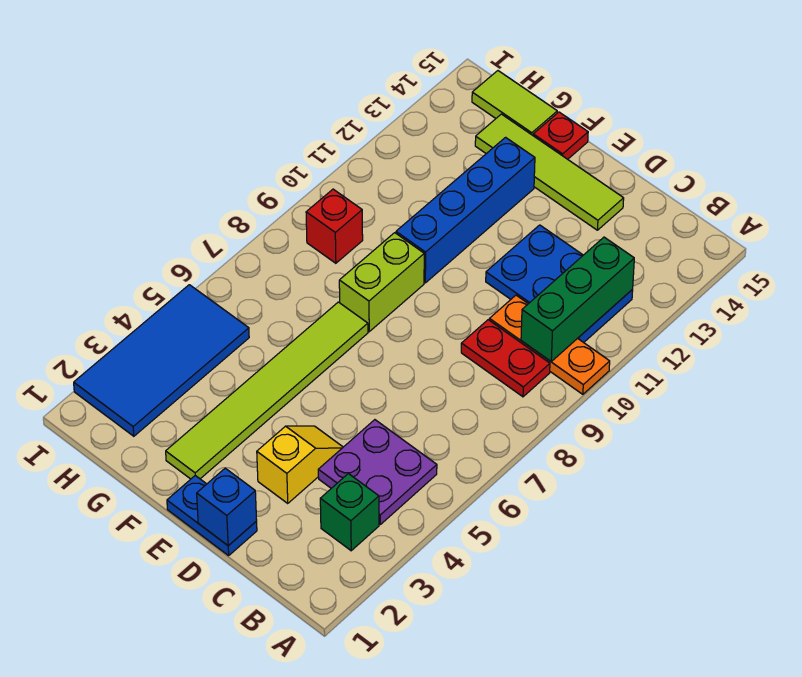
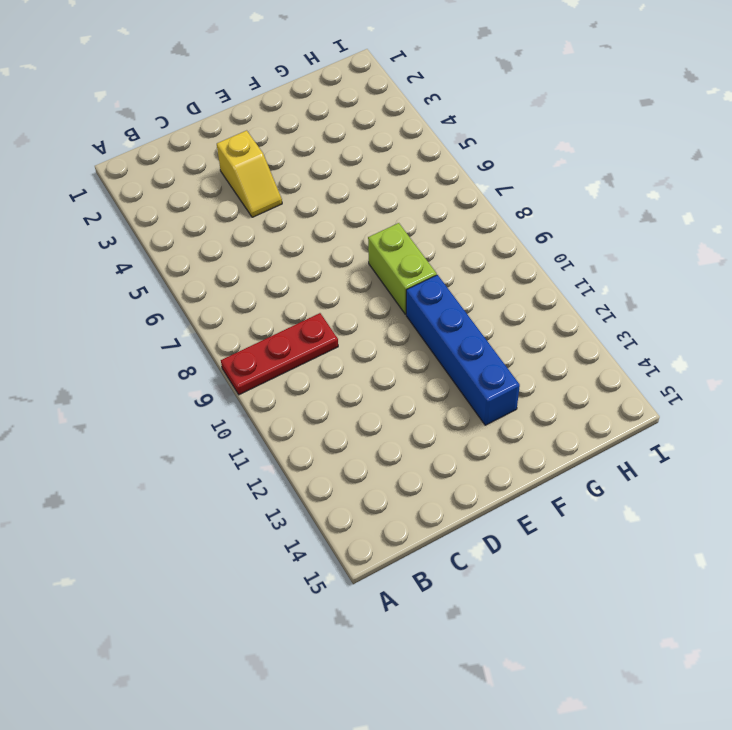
red 1x3 plate [221,313,338,395] -> red 1x2 plate [461,320,550,397]
none -> orange 1x3 plate [489,295,610,394]
none -> green 1x1 brick [320,474,379,551]
none -> purple 2x2 plate [318,420,437,524]

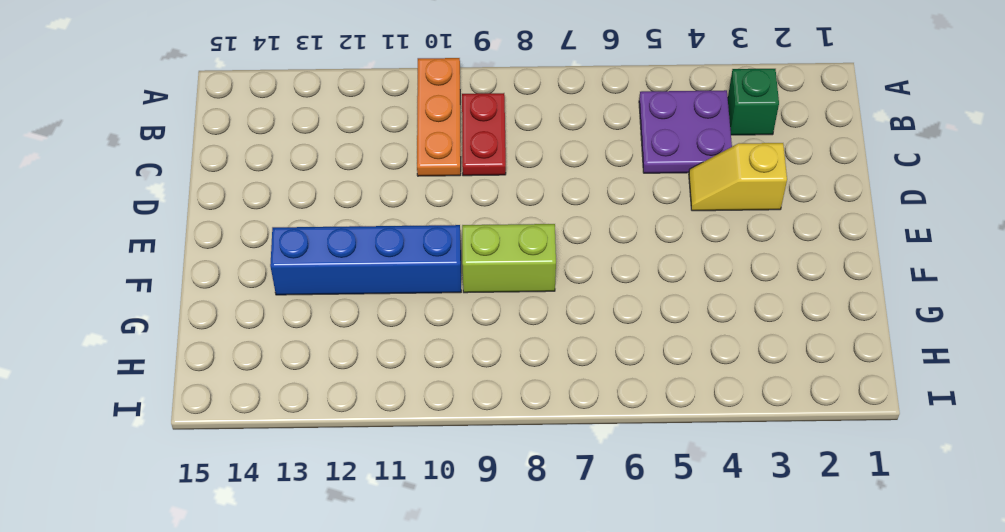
none -> blue 2x3 plate [486,225,633,343]
none -> blue 1x2 plate [167,476,257,555]
none -> lime 1x4 tile [475,114,624,230]

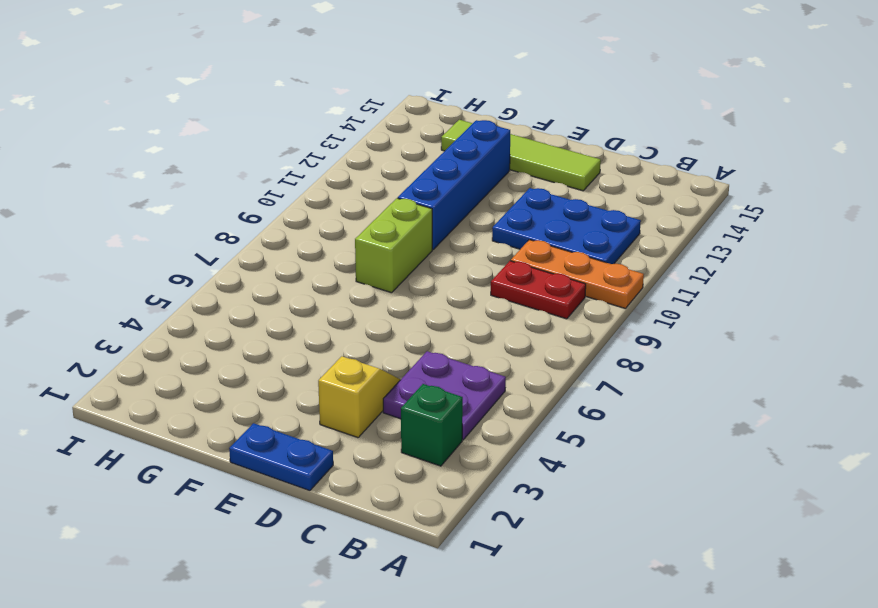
none -> lime 1x6 tile [166,302,368,479]
none -> red 1x1 plate [533,112,588,159]
none -> lime 1x2 tile [472,71,557,135]

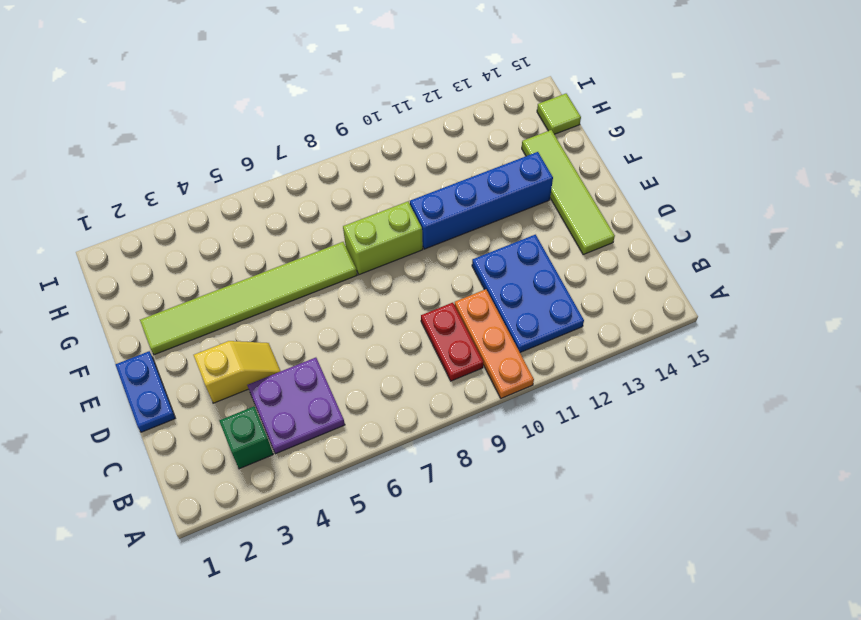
lime 1x1 tile [537,94,581,134] -> lime 1x2 tile [472,71,557,135]
none -> red 1x1 plate [533,112,588,159]
none -> blue 2x4 tile [74,285,249,436]
none -> red 1x1 brick [306,189,363,263]

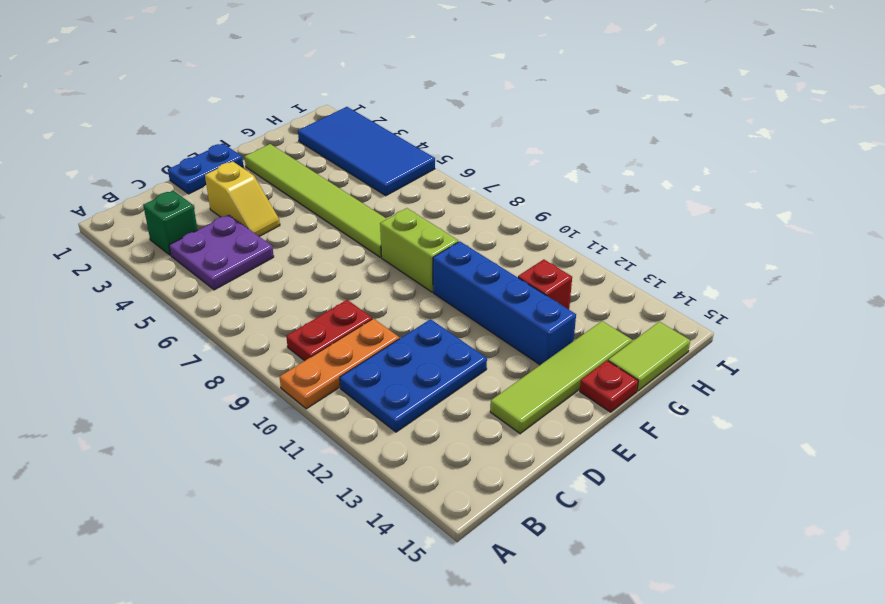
red 1x1 brick [518,259,572,309] -> red 1x1 brick moved to [306,189,363,263]
none -> green 1x3 brick [521,237,634,361]
none -> blue 1x1 brick [197,468,257,546]

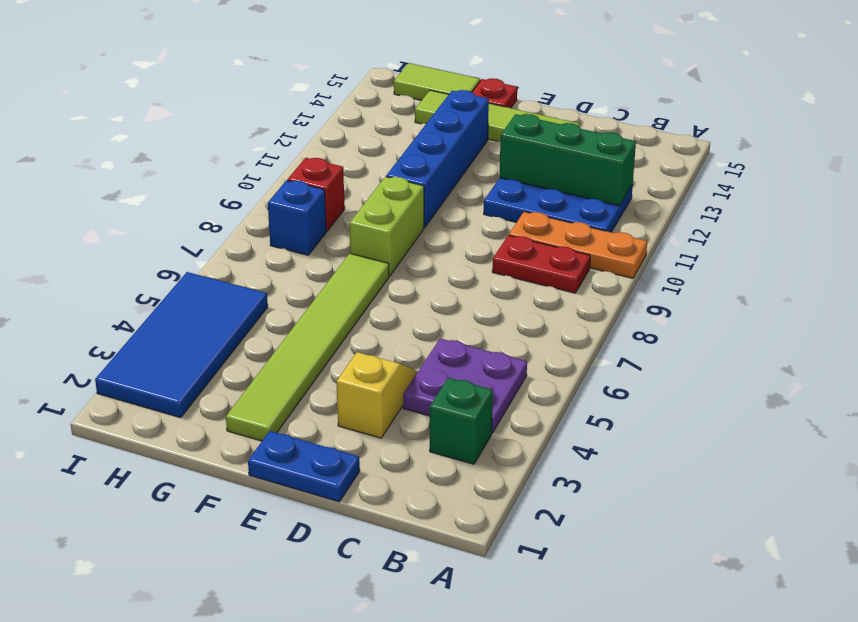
green 1x3 brick [499,114,636,206] -> green 1x3 brick turned to [521,237,634,361]
blue 1x1 brick [268,180,326,255] -> blue 1x1 brick moved to [197,468,257,546]

